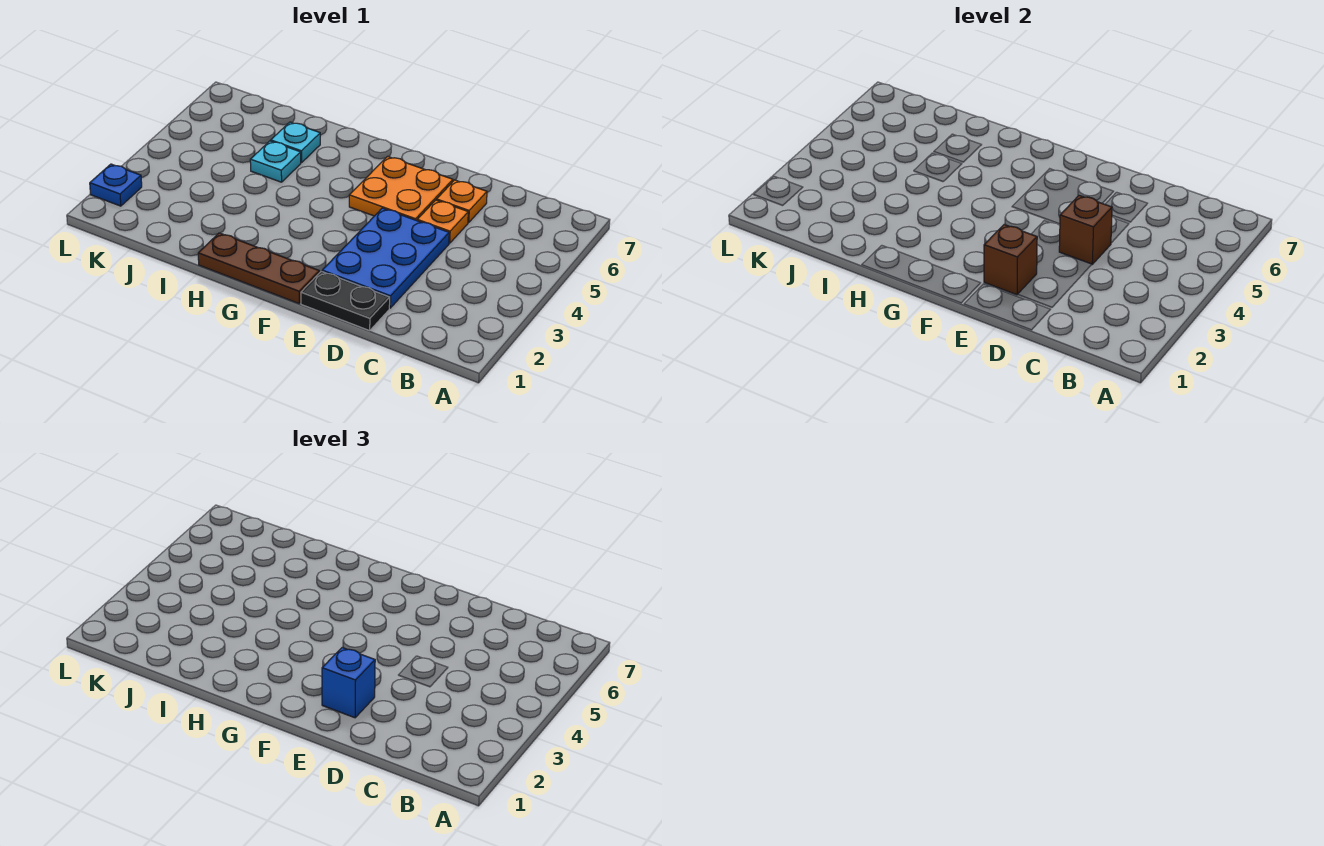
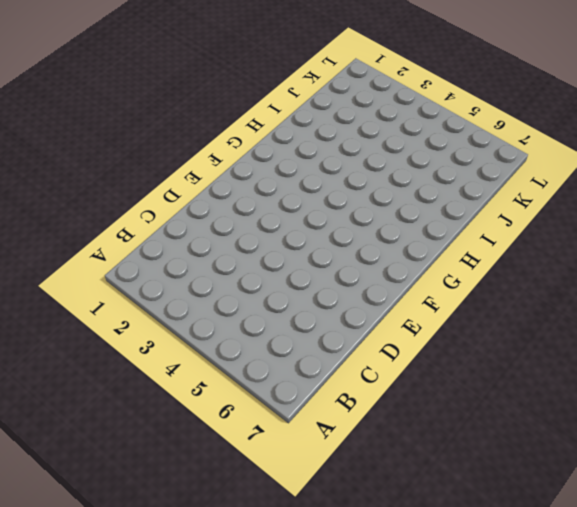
none -> black 1x2 plate [301,271,390,331]
none -> blue 2x3 plate [322,208,449,308]
none -> orange 1x1 plate [417,200,468,243]

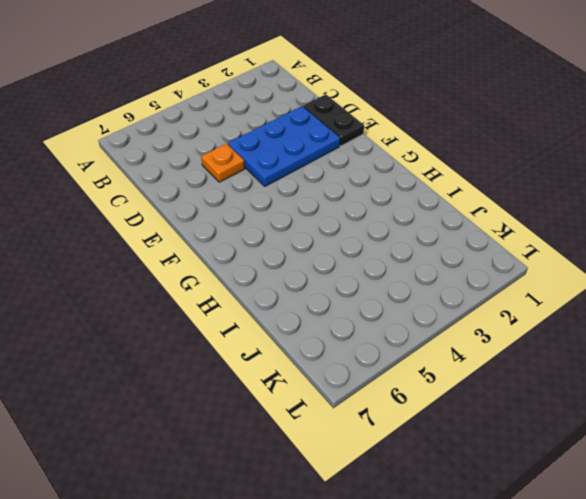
none -> orange 1x1 plate [437,180,487,223]
none -> orange 2x2 plate [349,156,453,220]
none -> brown 1x3 plate [198,233,319,303]

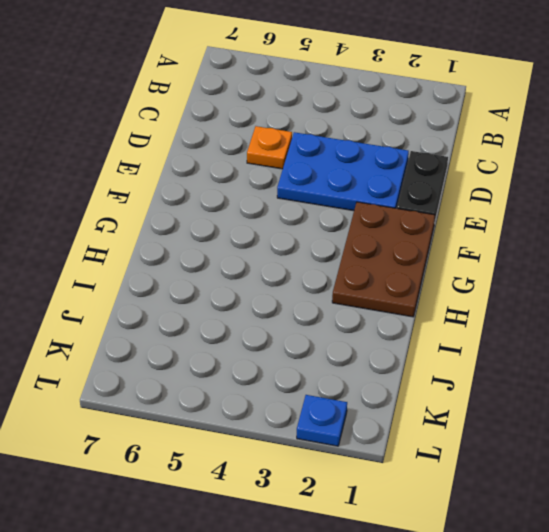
brown 2x3 plate [332,202,435,317] -> brown 1x3 plate [198,233,319,303]
none -> orange 1x1 plate [437,180,487,223]
none -> orange 2x2 plate [349,156,453,220]
none -> cyan 1x1 plate [250,141,301,182]

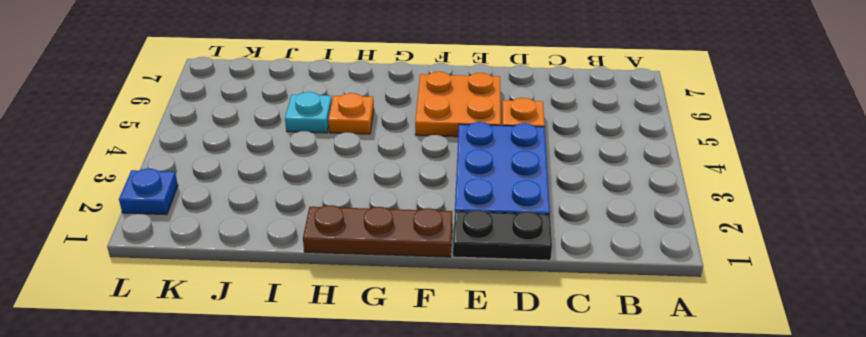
orange 1x1 plate [328,93,374,134] -> orange 1x1 plate moved to [437,180,487,223]
none -> cyan 1x1 plate [271,122,320,163]
none -> brown 1x1 brick [1059,195,1112,264]
none -> brown 1x1 brick [984,225,1037,295]

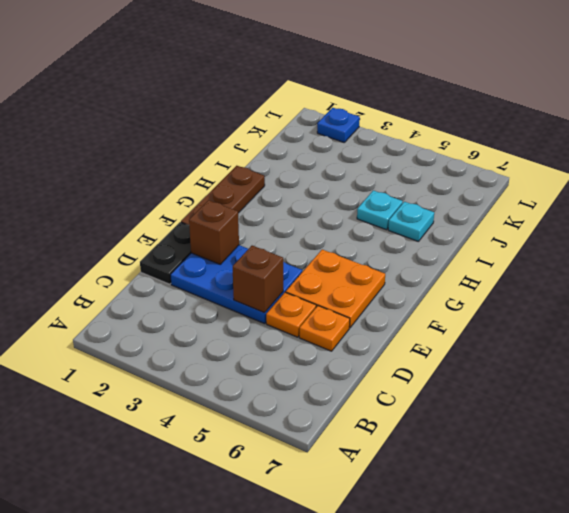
none -> blue 1x1 brick [322,648,375,718]

